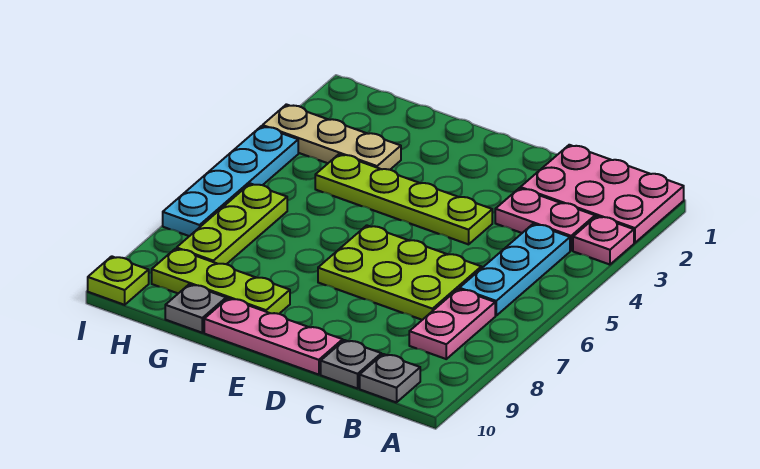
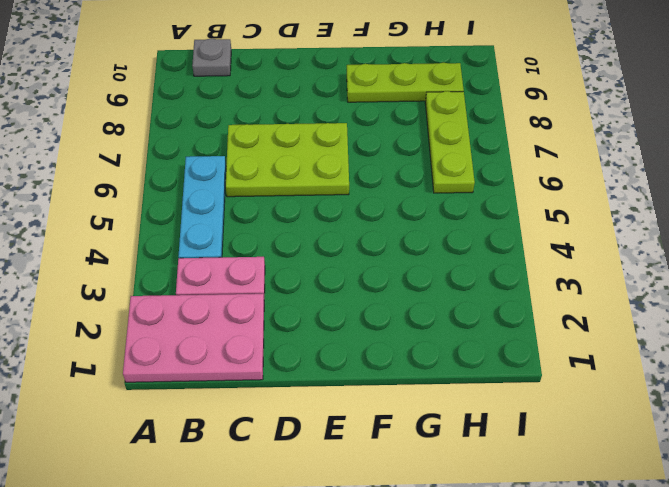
none -> pink 1x1 plate [573,216,634,265]
none -> pink 1x2 plate [409,289,495,359]
none -> grey 1x1 plate [321,340,381,389]

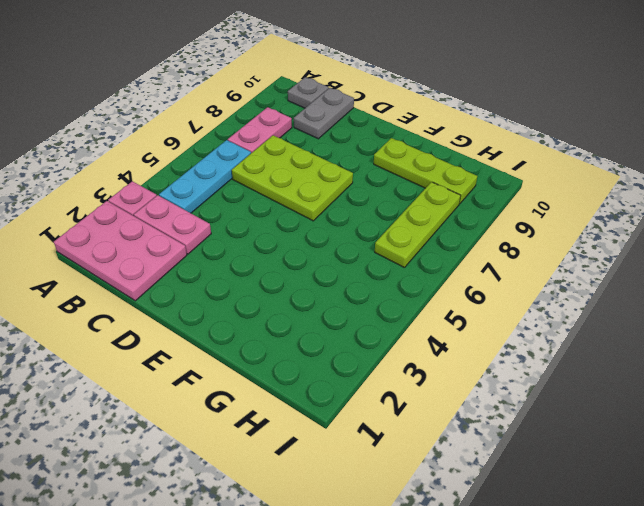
grey 1x2 plate [294,88,354,139] -> grey 1x1 plate [321,340,381,389]
none -> lime 1x4 plate [315,154,492,244]
none -> pink 1x3 plate [204,298,343,375]
none -> tan 1x3 plate [263,104,401,170]

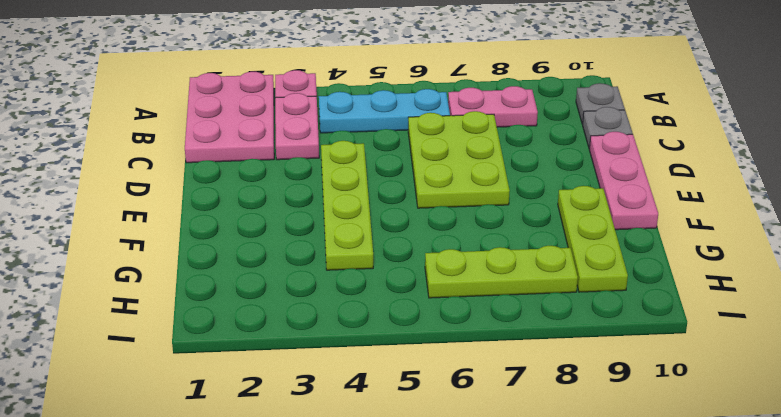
none -> tan 1x3 plate [263,104,401,170]
none -> grey 1x1 plate [165,284,226,333]
none -> cyan 1x4 plate [163,126,298,236]

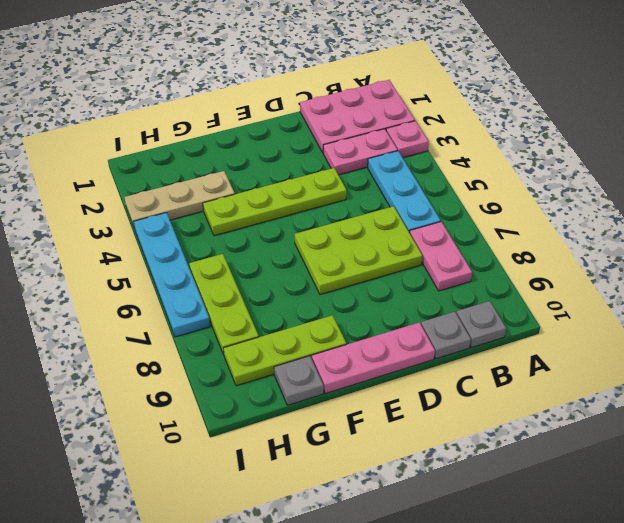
none -> lime 1x1 plate [88,256,149,305]

